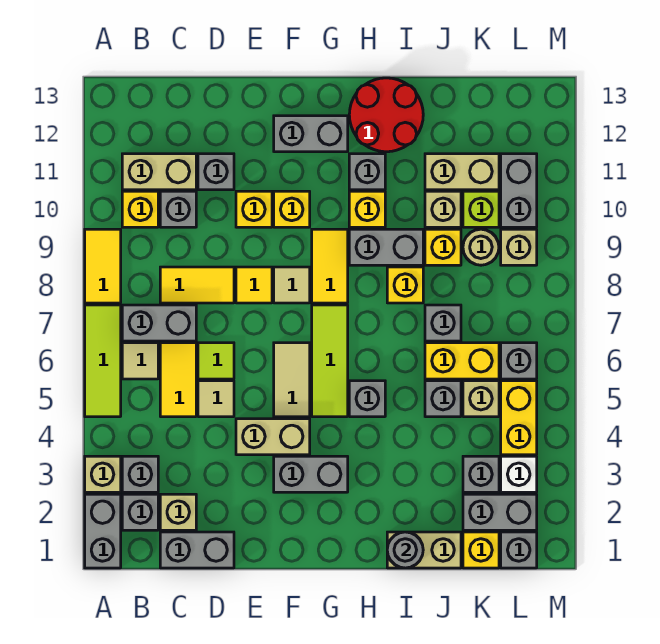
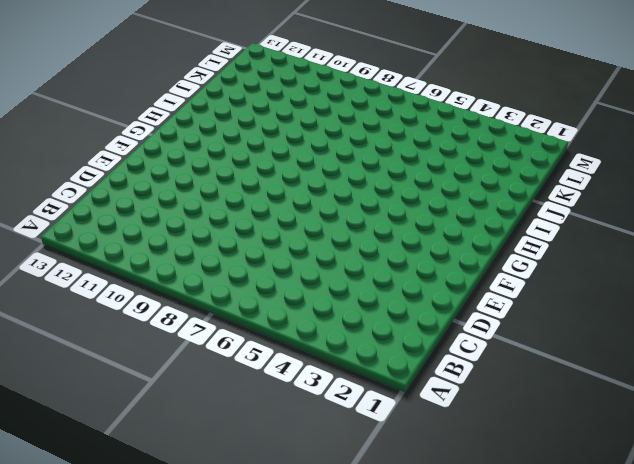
none -> grey 1x2 brick [85,494,121,568]
none -> tan 1x1 brick [85,456,121,492]
none -> lime 1x3 tile [85,305,121,417]
none -> yellow 1x2 tile [85,229,121,303]

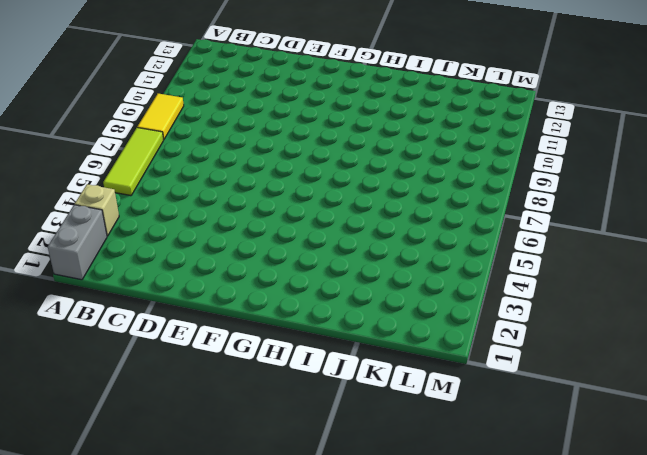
none -> grey 1x1 brick [122,494,158,530]
none -> grey 1x1 brick [122,456,158,492]
none -> tan 1x1 tile [122,343,158,379]
none -> grey 1x2 brick [122,305,196,341]

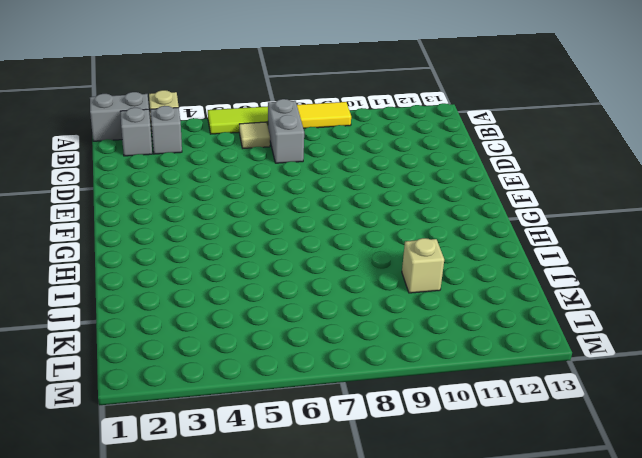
none -> yellow 1x1 brick [122,191,158,227]
none -> tan 1x2 brick [122,154,196,190]
none -> grey 1x2 brick [160,532,234,568]
none -> tan 1x1 brick [160,494,196,530]

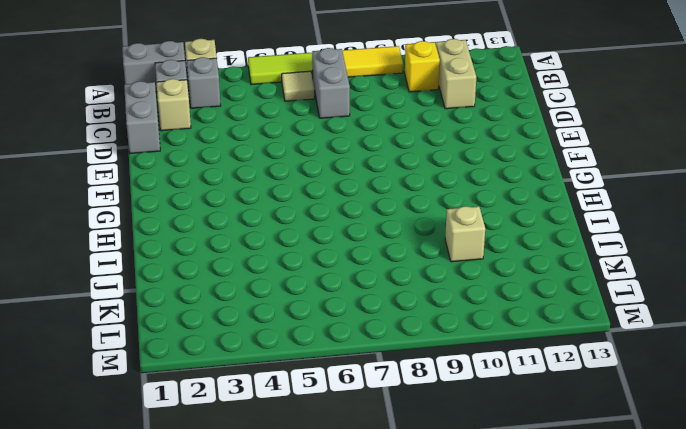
none -> yellow 1x2 tile [160,343,196,417]
none -> yellow 1x2 tile [160,267,234,303]
none -> grey 1x1 brick [160,191,196,227]
none -> tan 1x1 tile [198,381,234,417]

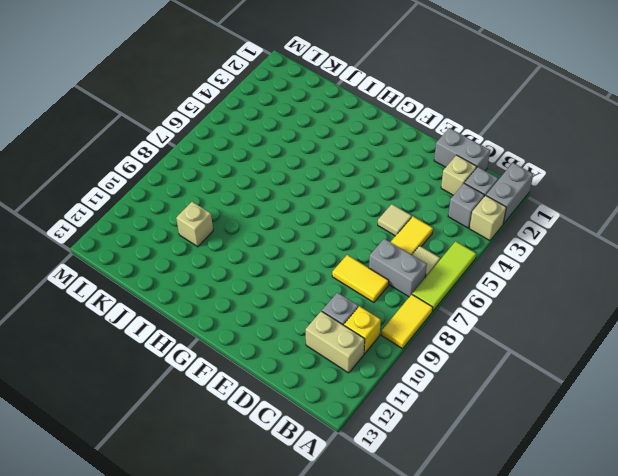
none -> lime 1x1 tile [198,343,234,379]
none -> grey 1x1 brick [198,154,234,190]
none -> tan 1x2 brick [236,419,310,455]
none -> yellow 1x1 tile [236,267,272,303]

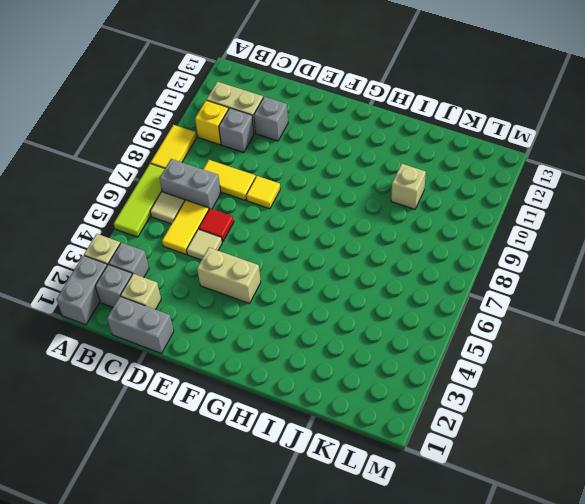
red 1x1 tile [199,208,234,242] -> lime 1x1 tile [198,343,234,379]
none -> yellow 1x1 brick [236,191,272,227]
none -> grey 1x2 brick [274,456,348,492]
none -> tan 1x2 tile [274,343,310,417]
none -> tan 1x1 tile [274,267,310,303]

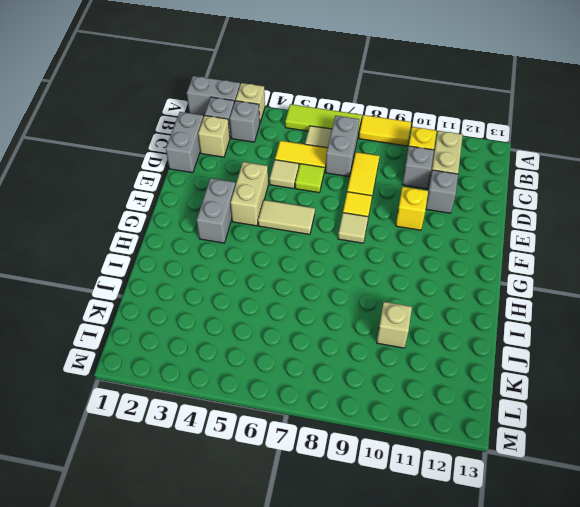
none -> yellow 1x1 brick [274,191,310,227]
none -> grey 1x2 brick [274,116,348,152]
none -> lime 1x3 tile [312,305,348,417]
none -> yellow 1x2 tile [312,229,348,303]

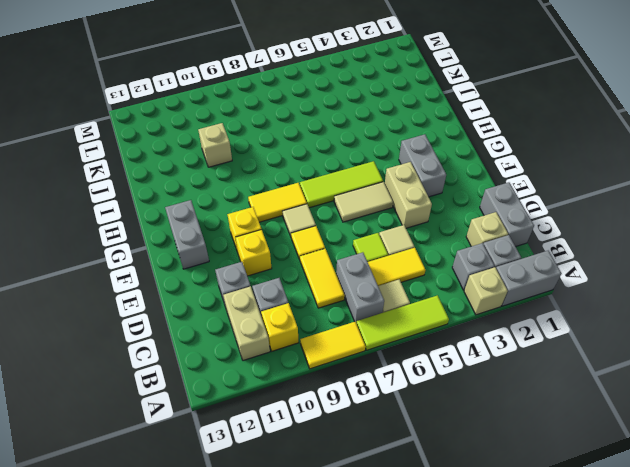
none -> grey 1x1 brick [349,381,385,417]
none -> grey 1x2 brick [349,229,423,265]
none -> yellow 1x1 brick [349,191,385,227]
none -> grey 1x1 brick [349,154,385,190]

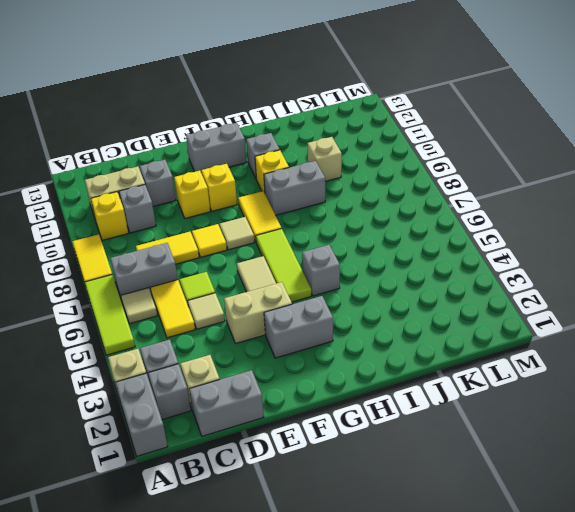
none -> red 2x2 round brick [349,78,423,152]
none -> tan 1x2 brick [387,532,461,568]
none -> yellow 1x1 brick [387,267,423,303]
none -> grey 1x1 brick [425,381,461,417]

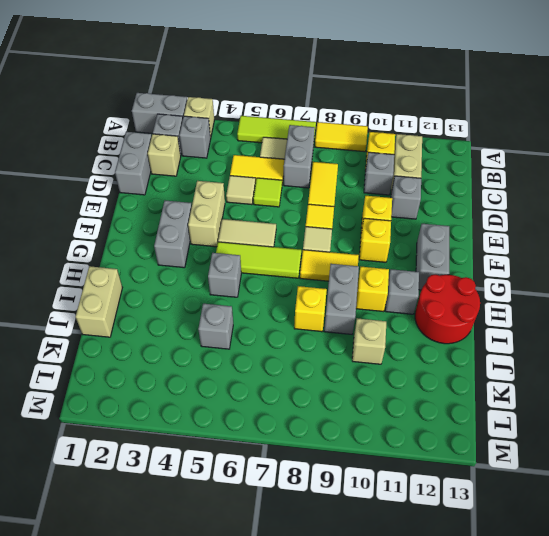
none -> yellow 1x2 brick [425,343,499,379]
none -> grey 1x1 brick [425,305,461,341]
none -> yellow 1x1 brick [425,229,461,265]
none -> tan 1x2 brick [425,154,499,190]

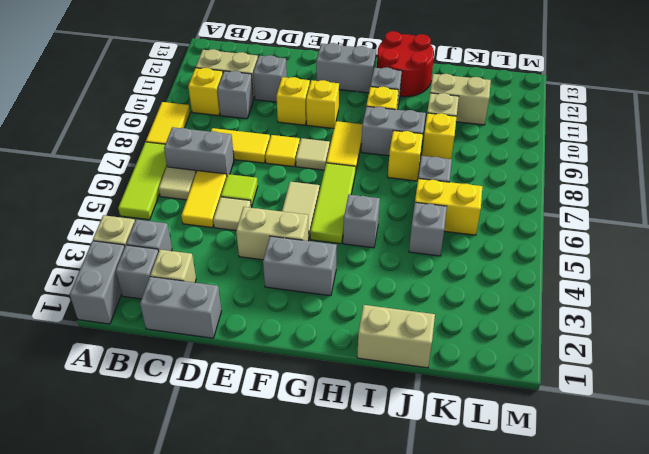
none -> yellow 1x1 brick [463,532,499,568]
none -> grey 1x2 brick [463,494,537,530]
none -> grey 1x1 brick [463,456,499,492]
none -> tan 1x1 brick [463,381,499,417]

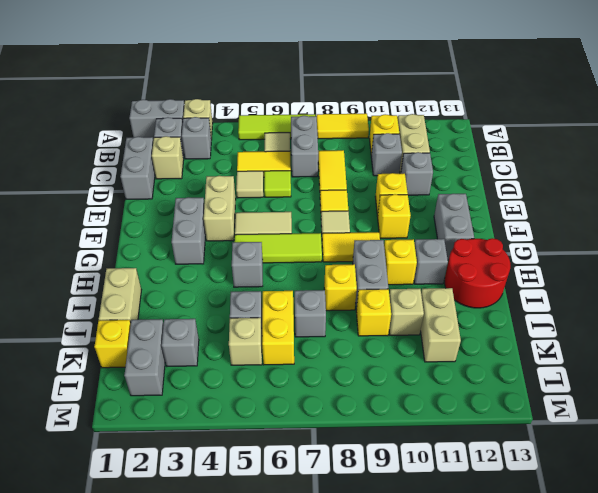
none -> tan 1x1 round brick [463,229,499,265]
none -> lime 1x1 brick [463,191,499,227]
none -> grey 1x1 brick [501,532,537,568]
none -> white 1x1 brick [501,456,537,492]

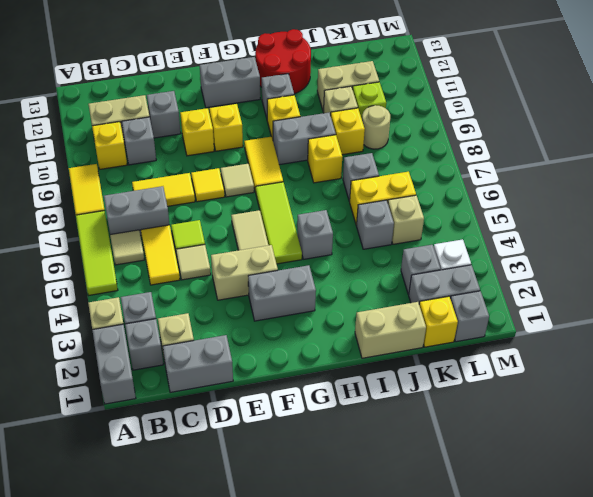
none -> yellow 1x2 brick [501,381,537,455]
none -> grey 1x1 brick [501,343,537,379]
none -> tan 1x1 brick [501,229,537,265]
none -> grey 1x2 brick [501,154,537,227]

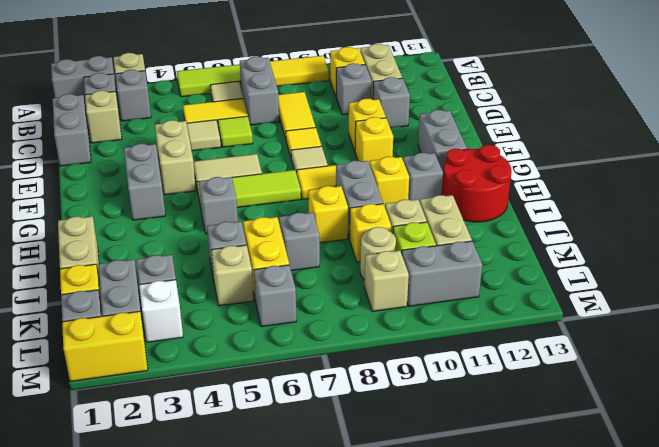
yellow 1x2 brick [62,311,148,382] -> yellow 1x2 brick moved to [501,381,537,455]
none -> grey 1x1 round brick [387,532,423,568]

